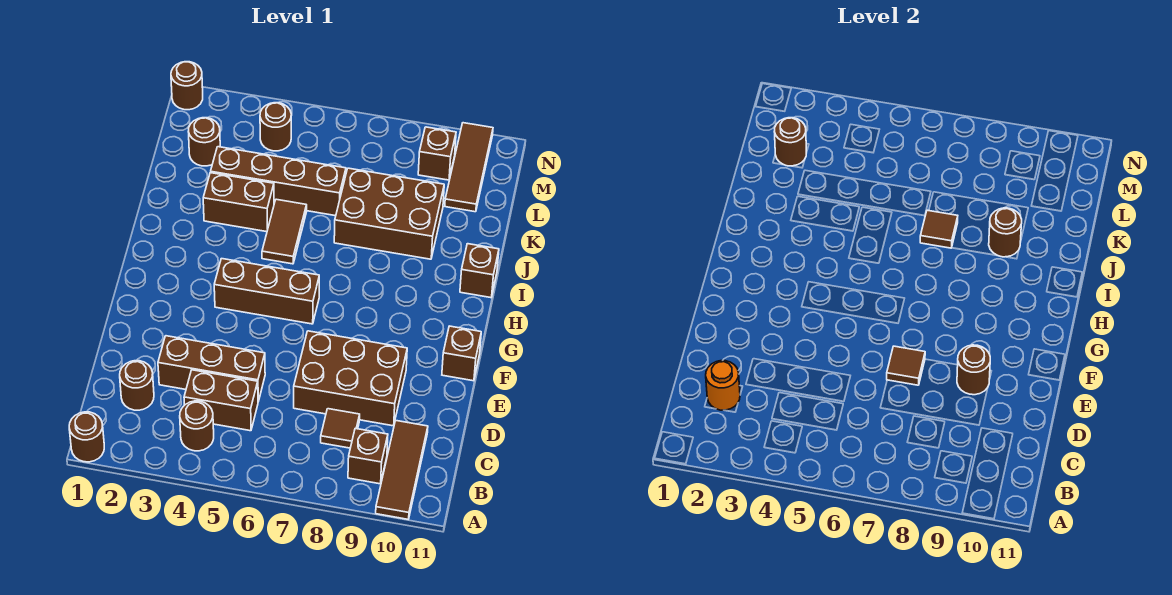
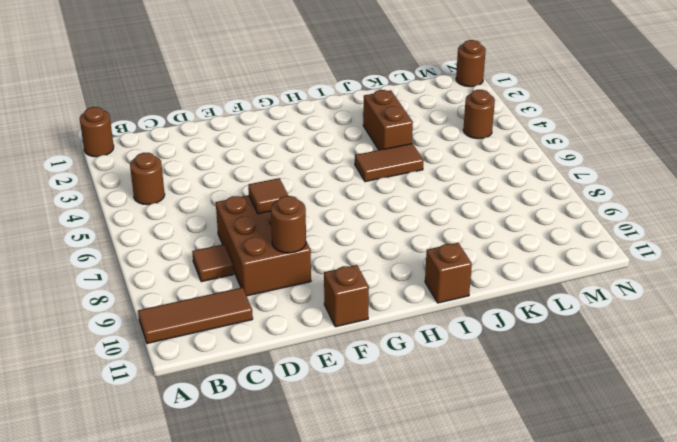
none -> brown 1x1 brick [348,428,388,484]
none -> brown 1x1 round brick [120,361,154,410]
none -> brown 1x2 brick [184,370,258,431]

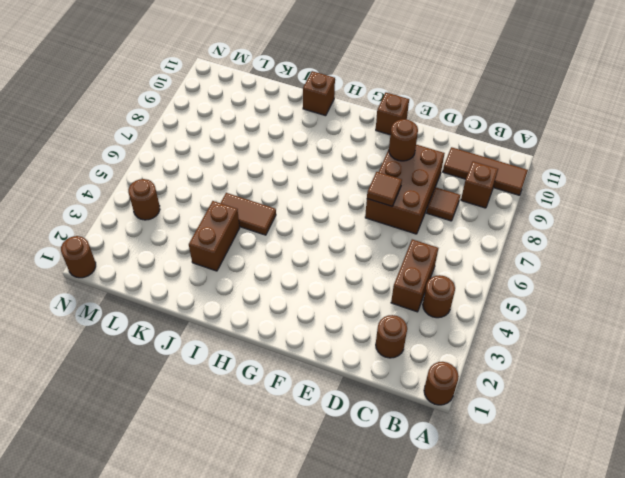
none -> brown 1x3 brick [158,336,265,401]
none -> brown 1x3 brick [214,259,319,324]
none -> brown 2x3 brick [334,168,444,259]

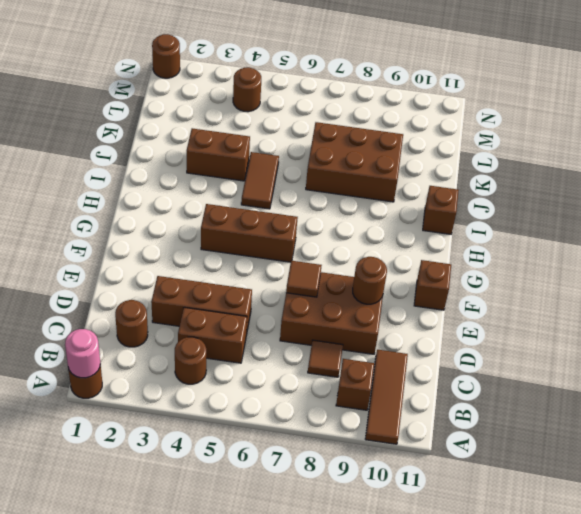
pink 1x1 round brick [65,329,100,378] -> none
none -> brown 1x4 brick [211,147,346,216]
none -> brown 1x1 round brick [188,118,220,166]
none -> brown 1x3 tile [445,123,493,212]

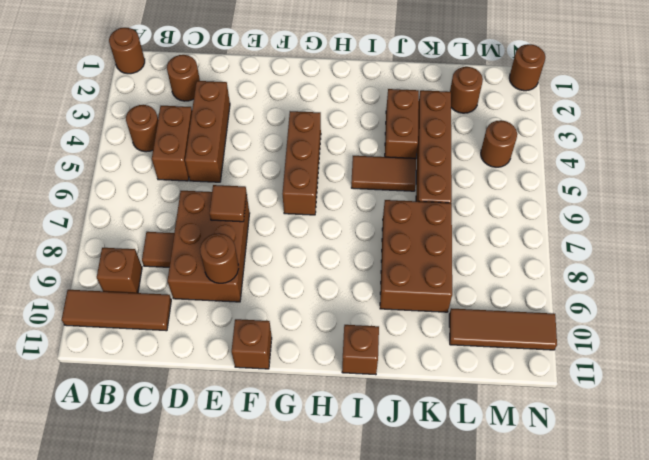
none -> brown 1x1 brick [418,127,456,180]
none -> orange 1x1 round brick [706,361,740,410]
none -> brown 1x1 tile [920,210,958,248]

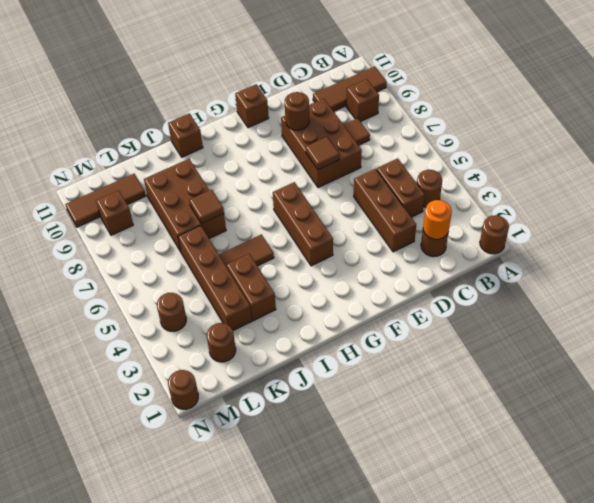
none -> brown 1x1 round brick [989,208,1022,257]
none -> brown 1x1 round brick [774,118,806,166]

